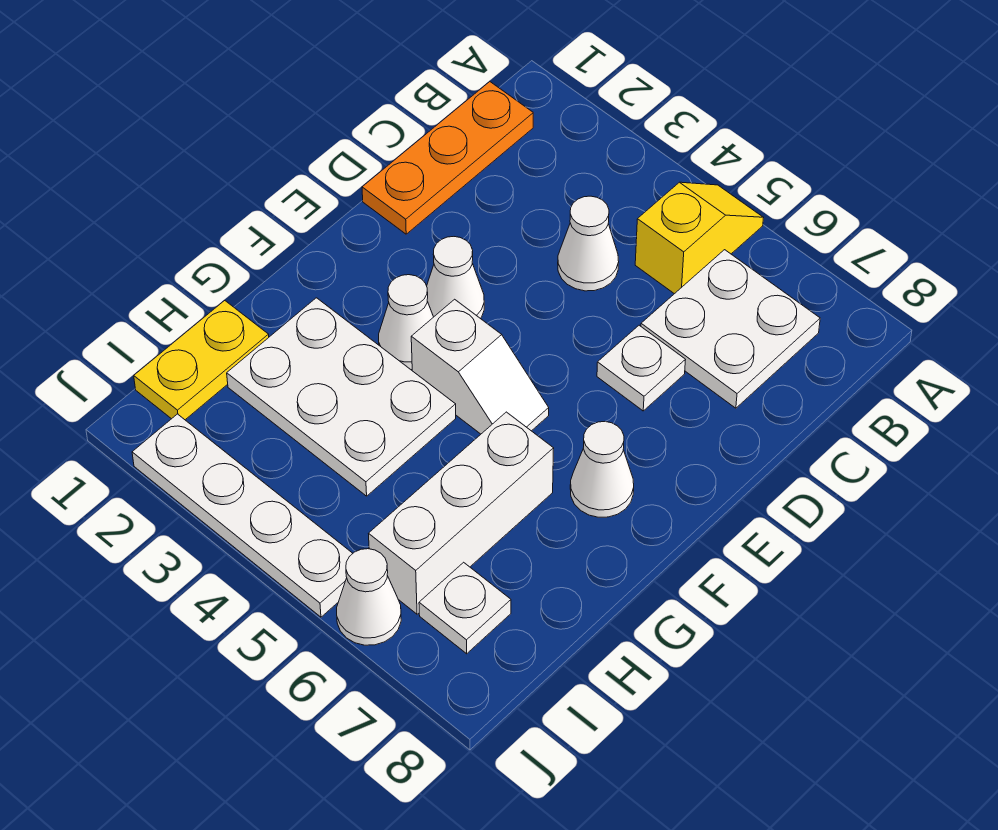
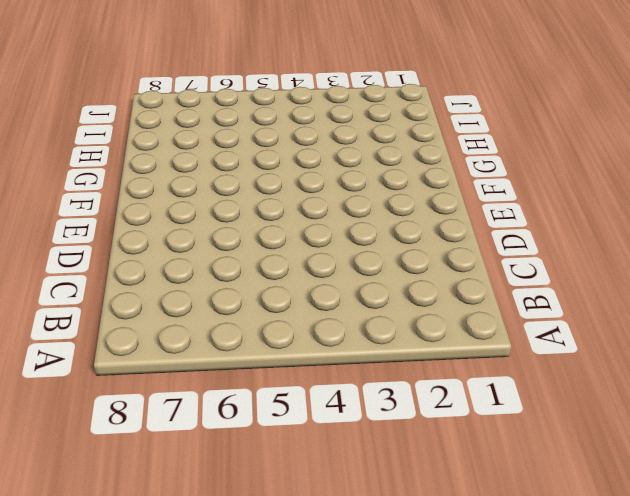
none -> yellow 1x2 slope [635,182,764,294]
none -> orange 1x3 plate [362,82,533,234]
none -> white 2x2 plate [641,250,820,408]

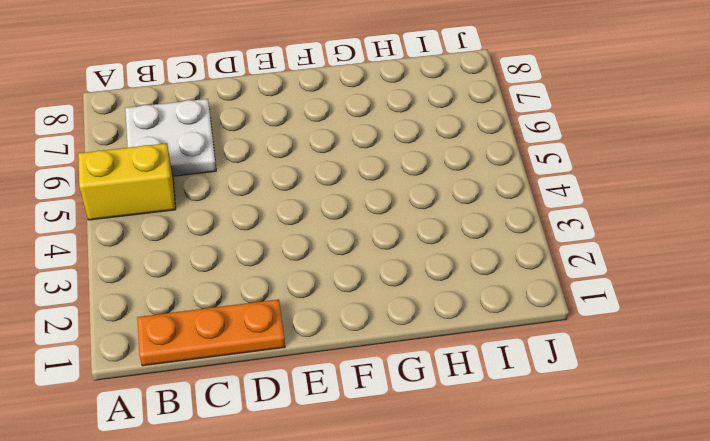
yellow 1x2 brick [78,143,176,220] -> yellow 1x2 slope [635,182,764,294]
none -> white 1x1 cone [558,196,619,291]
none -> white 1x1 plate [597,325,685,411]
none -> white 1x1 cone [427,237,484,319]

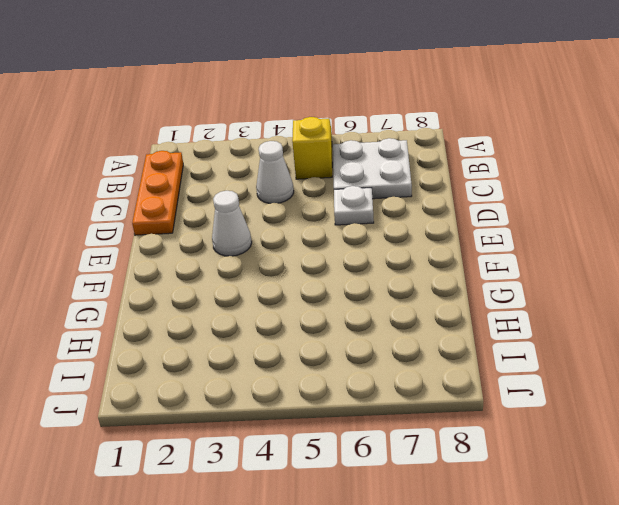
none -> white 1x1 cone [379,275,433,370]
none -> white 1x2 slope [411,299,549,434]
none -> white 1x1 cone [570,422,634,517]

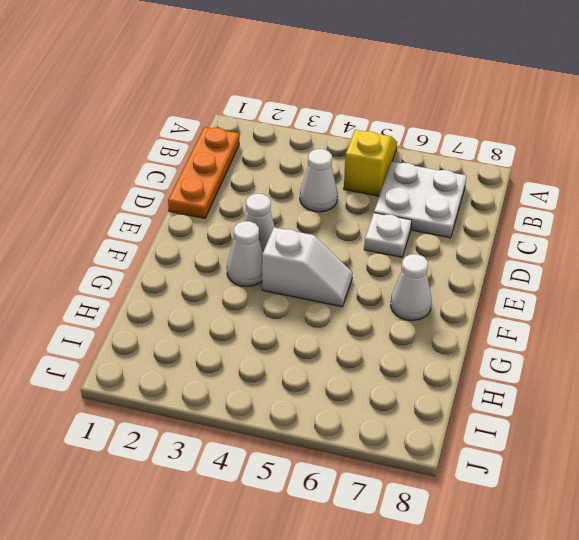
none -> white 2x3 plate [227,298,456,496]
none -> white 1x3 brick [369,412,554,614]
none -> yellow 1x2 plate [134,301,269,420]

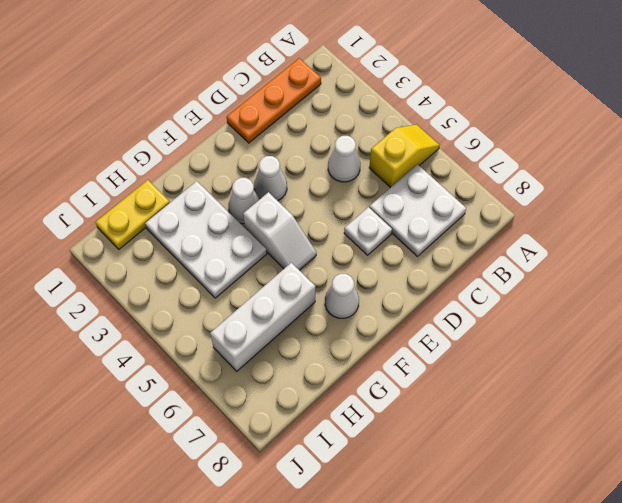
none -> white 1x1 plate [419,562,511,654]
none -> white 1x4 plate [132,414,353,617]
none -> white 1x1 cone [337,549,401,645]

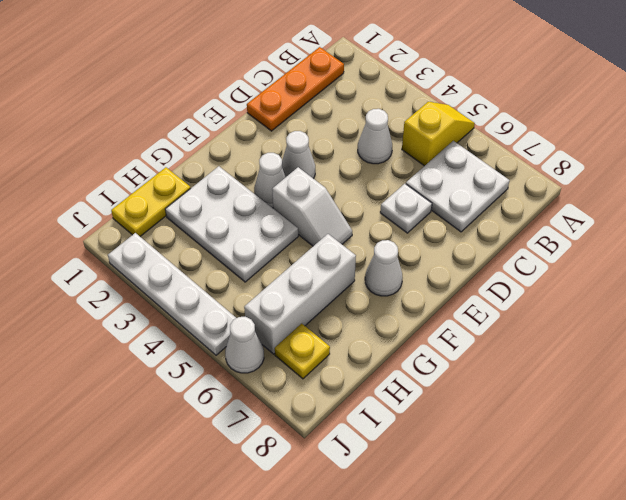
yellow 1x1 plate [275,323,330,379] -> white 1x1 plate [419,562,511,654]

